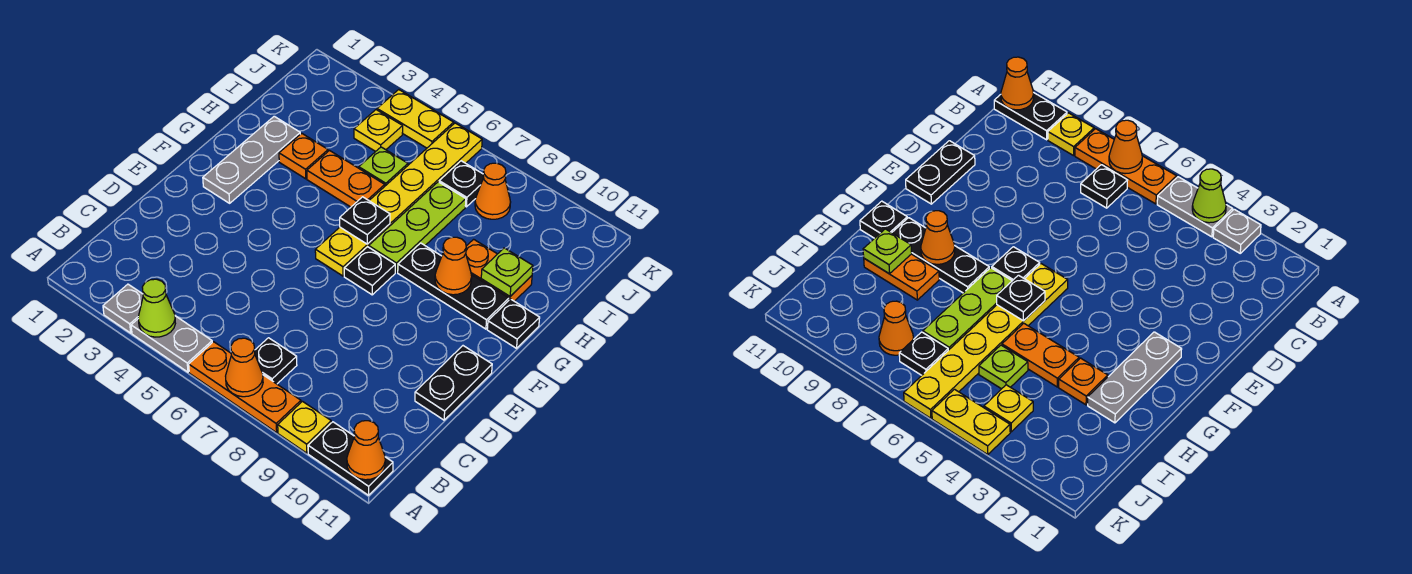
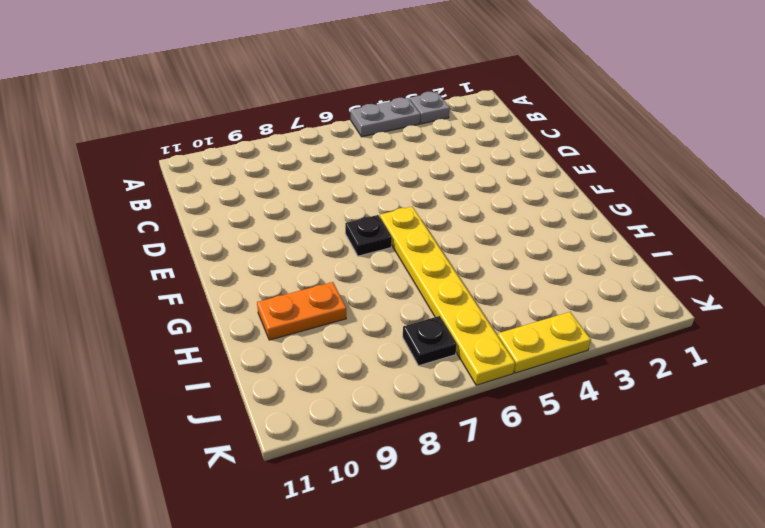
none -> orange 1x3 plate [189,342,301,433]
none -> yellow 1x1 plate [278,401,331,453]
none -> black 1x2 plate [308,422,393,495]

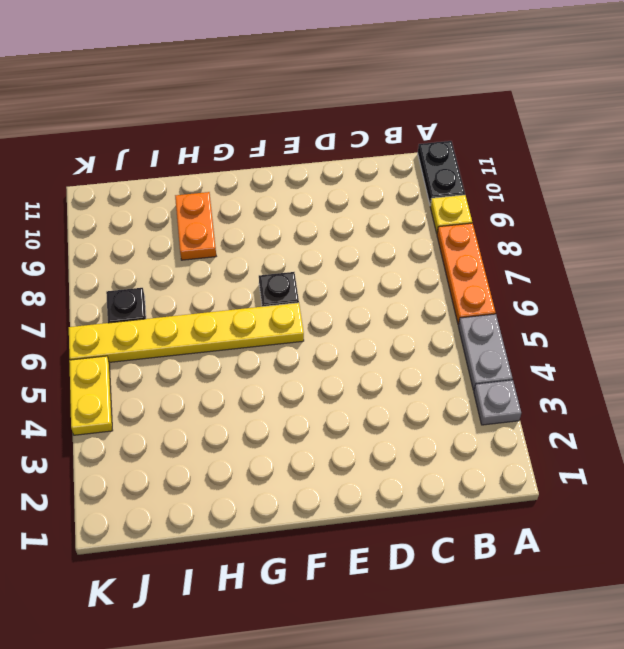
none -> black 1x1 plate [255,338,297,384]
none -> black 1x2 plate [415,346,492,420]
none -> grey 1x3 plate [203,116,300,203]

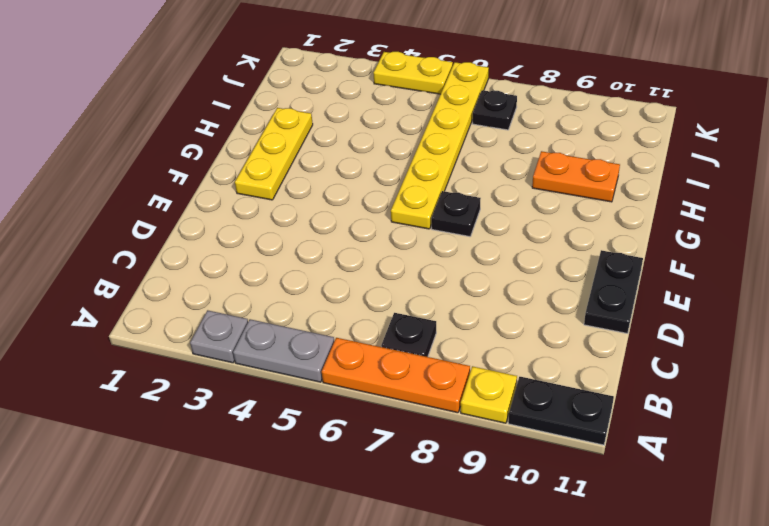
yellow 1x3 plate [235,108,313,200] -> grey 1x3 plate [203,116,300,203]
none -> lime 1x3 plate [369,182,466,272]
none -> black 1x3 plate [398,243,509,329]
none -> black 1x1 plate [487,299,540,348]

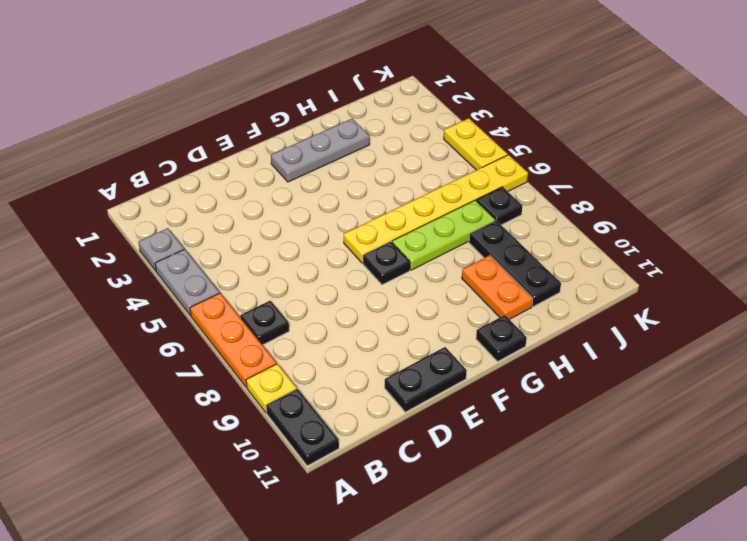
black 1x3 plate [469,220,561,307] -> black 1x3 plate moved to [398,243,509,329]
none -> orange 1x1 plate [279,133,328,179]
none -> orange 1x2 plate [307,151,385,207]
none -> lime 1x1 plate [359,147,408,186]

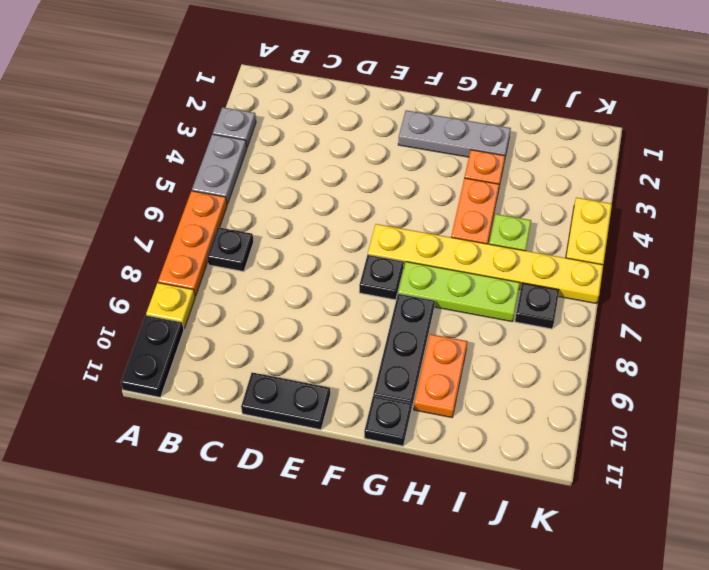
none -> yellow 1x1 plate [354,110,403,152]
none -> orange 1x1 cone [475,163,511,219]
none -> lime 1x1 cone [138,279,175,337]

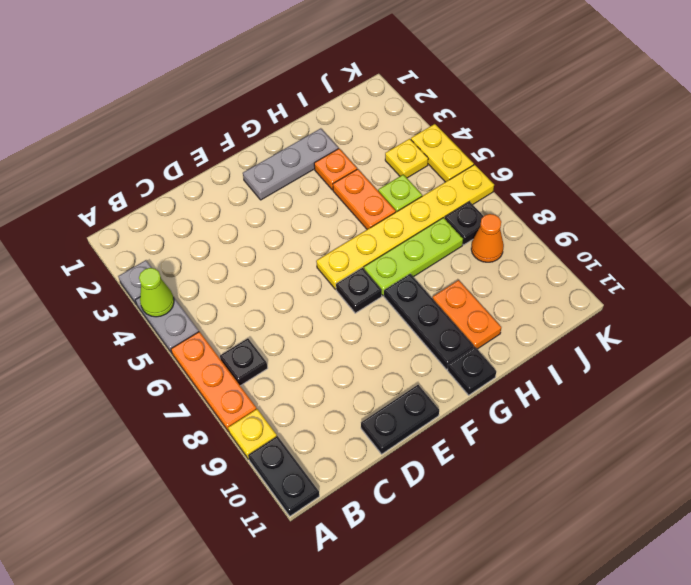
none -> orange 1x1 cone [226,338,263,397]
none -> orange 1x1 cone [347,421,385,480]
none -> black 1x1 plate [340,197,390,244]

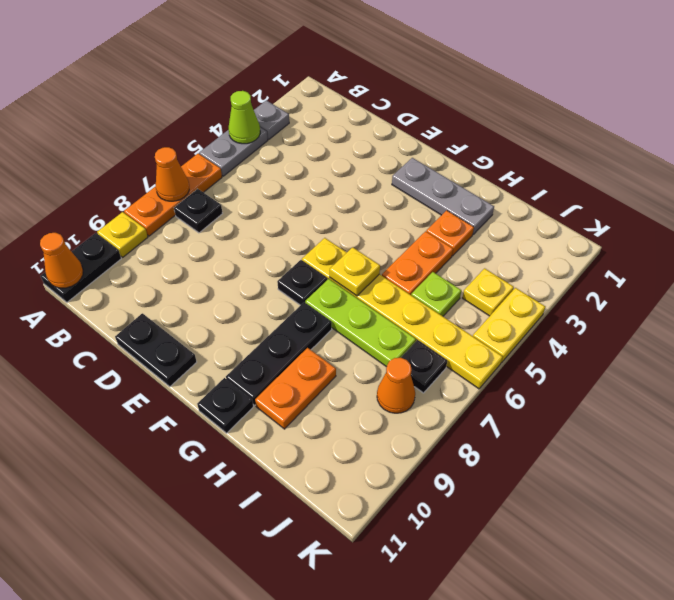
yellow 1x1 plate [330,247,380,296] -> black 1x1 plate [340,197,390,244]
none -> orange 1x1 cone [435,237,472,295]
none -> lime 1x1 plate [481,248,533,296]

